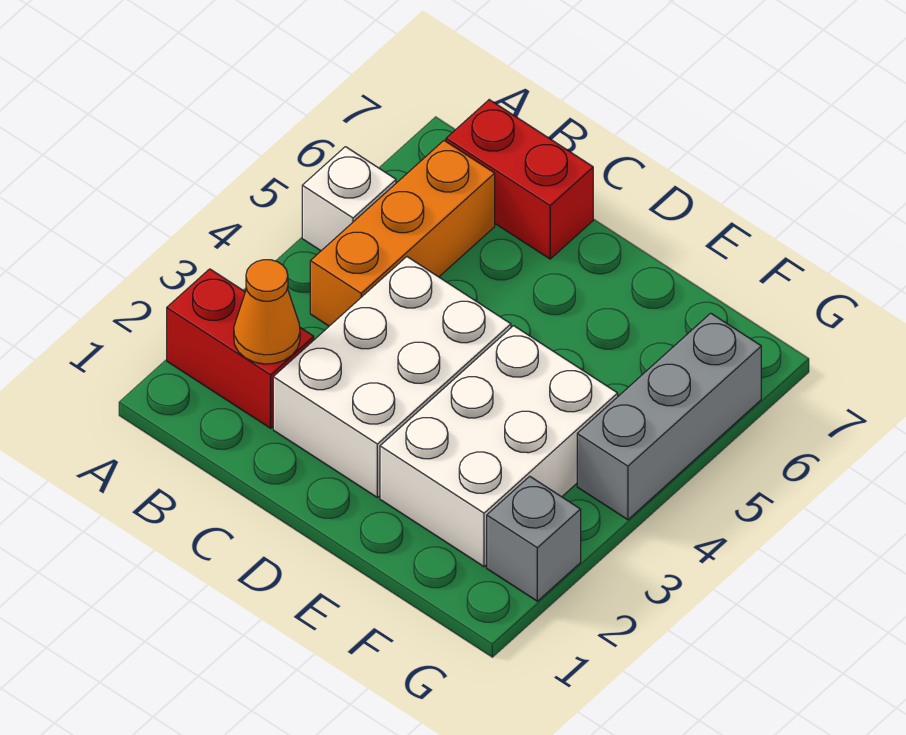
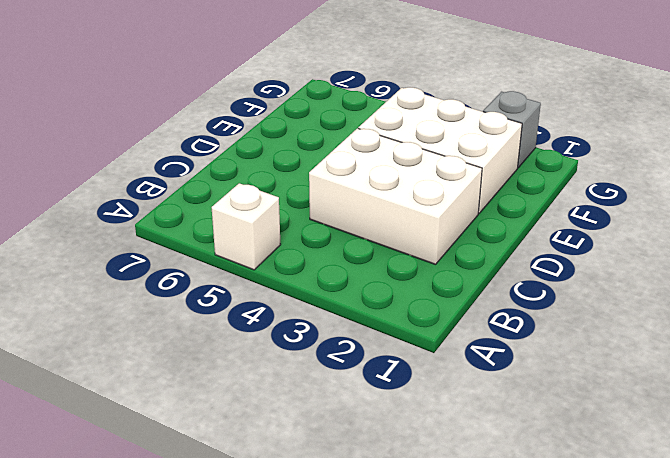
none -> red 1x2 brick [167,269,314,428]
none -> orange 1x3 brick [310,141,495,326]

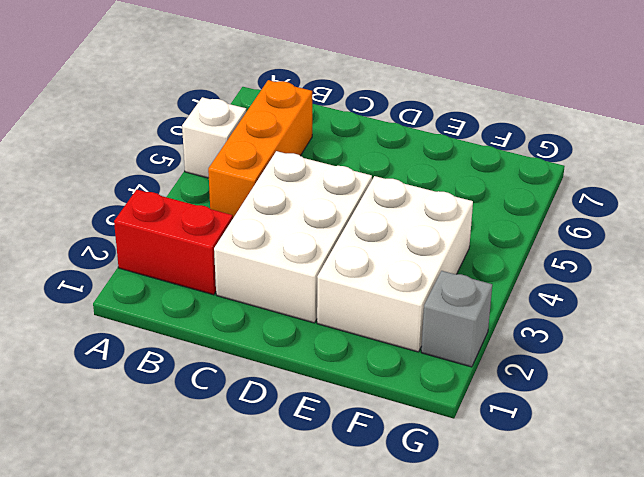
none -> red 1x2 brick [446,100,593,259]
none -> grey 1x3 brick [577,313,761,520]

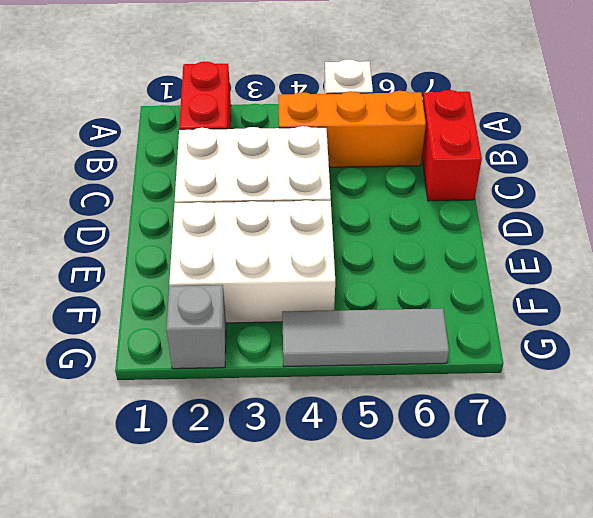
grey 1x3 tile [282,308,449,367] -> grey 1x3 brick [577,313,761,520]
none -> orange 1x1 cone [234,260,300,364]

